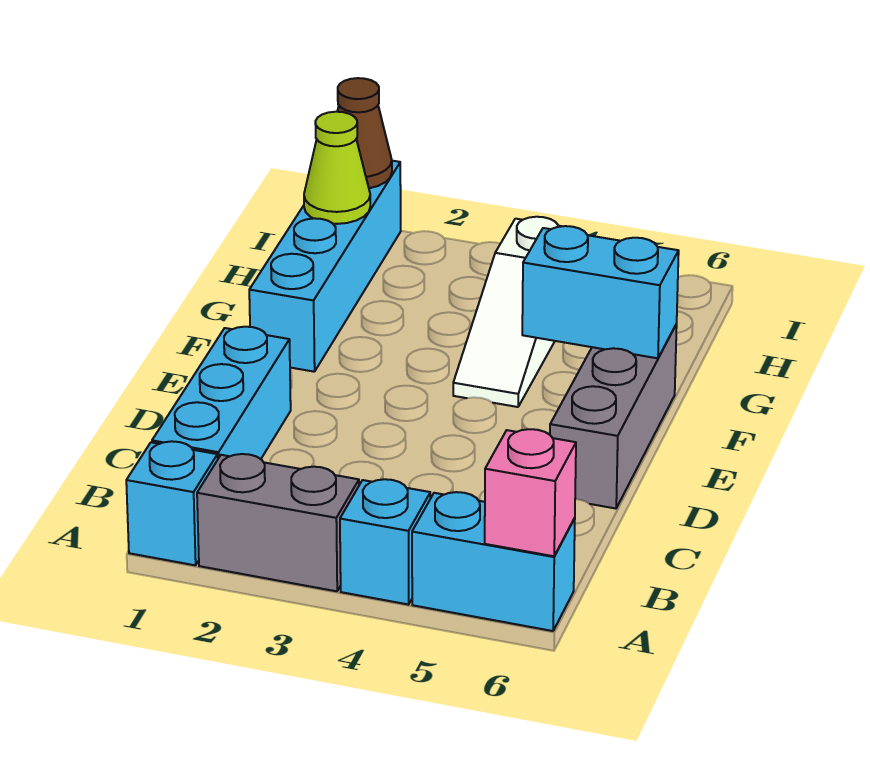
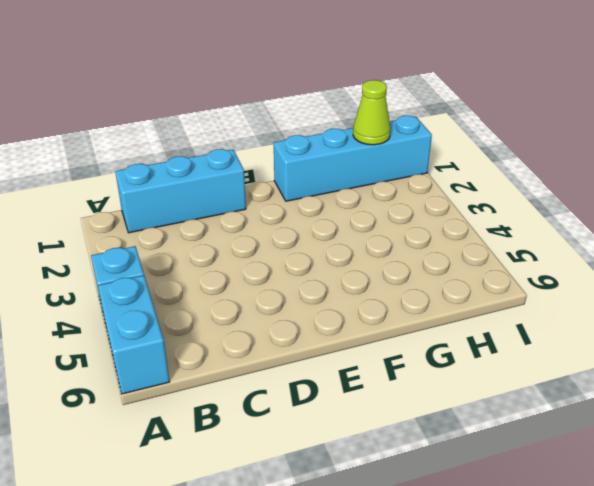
none -> cyan 1x1 brick [126,441,218,565]
none -> grey 1x2 brick [197,454,359,591]
none -> grey 1x3 brick [550,324,677,509]

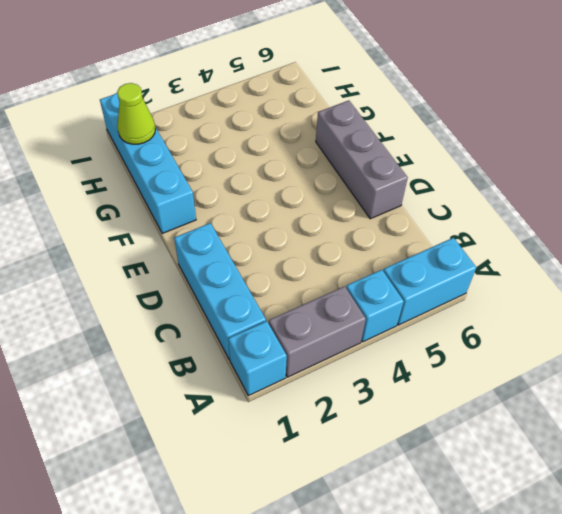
none -> white 1x3 slope [453,217,561,407]
none -> pink 1x1 brick [485,429,576,556]
none -> cyan 1x2 brick [522,226,679,358]

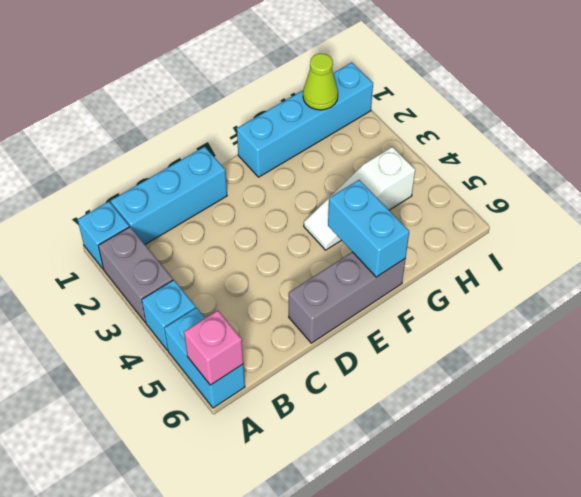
none -> brown 1x1 cone [337,78,392,188]

